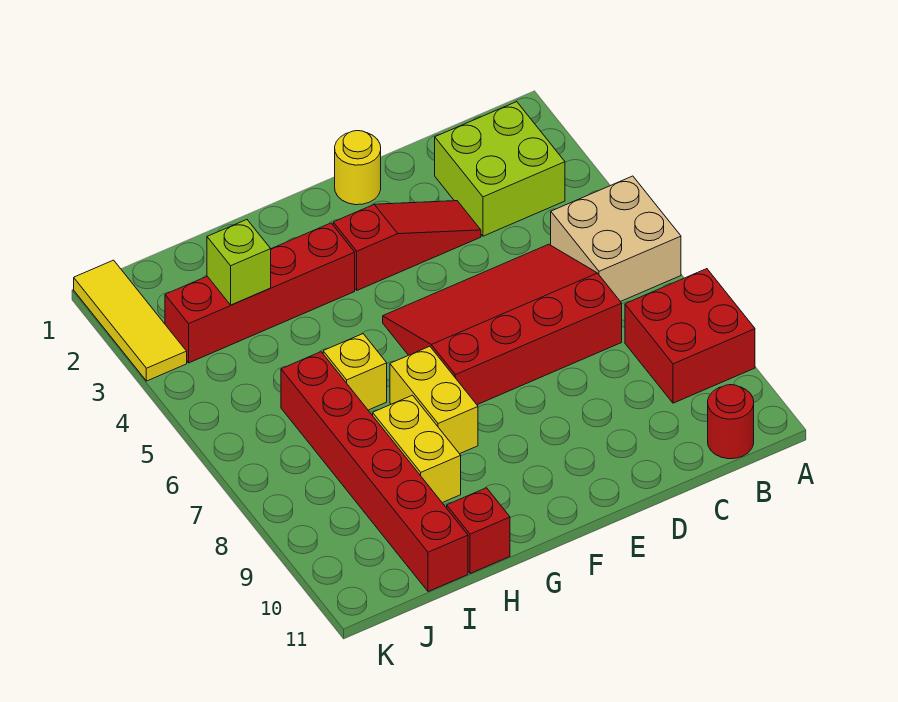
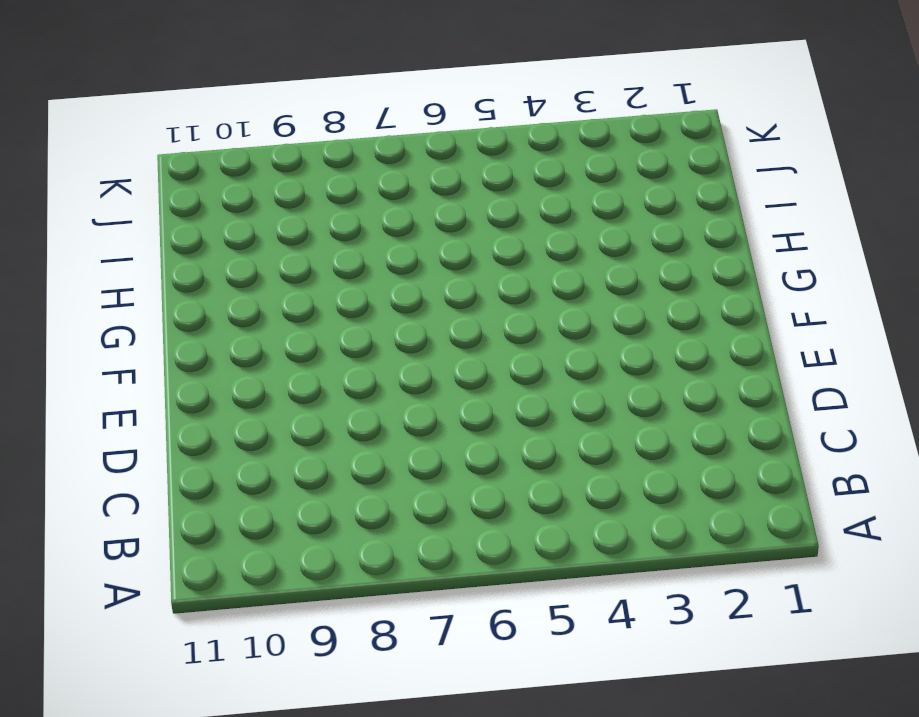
none -> tan 2x2 brick [551,176,681,302]
none -> red 2x2 brick [625,269,755,403]
none -> lime 2x2 brick [435,102,565,236]

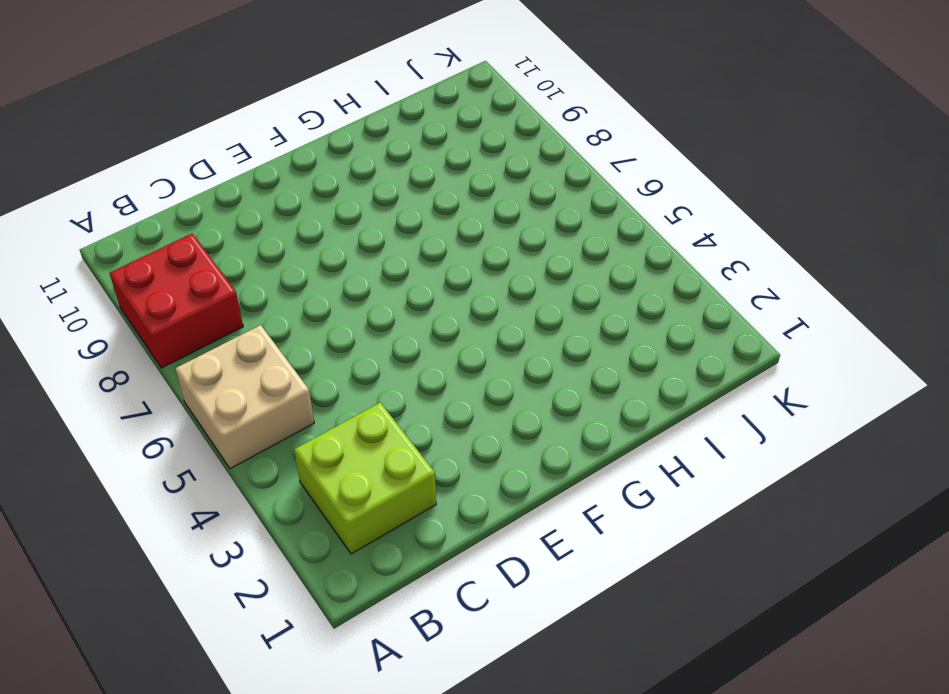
none -> red 1x1 round brick [708,385,754,459]
none -> red 3x4 slope [383,244,622,405]
none -> red 1x3 slope [333,201,481,290]

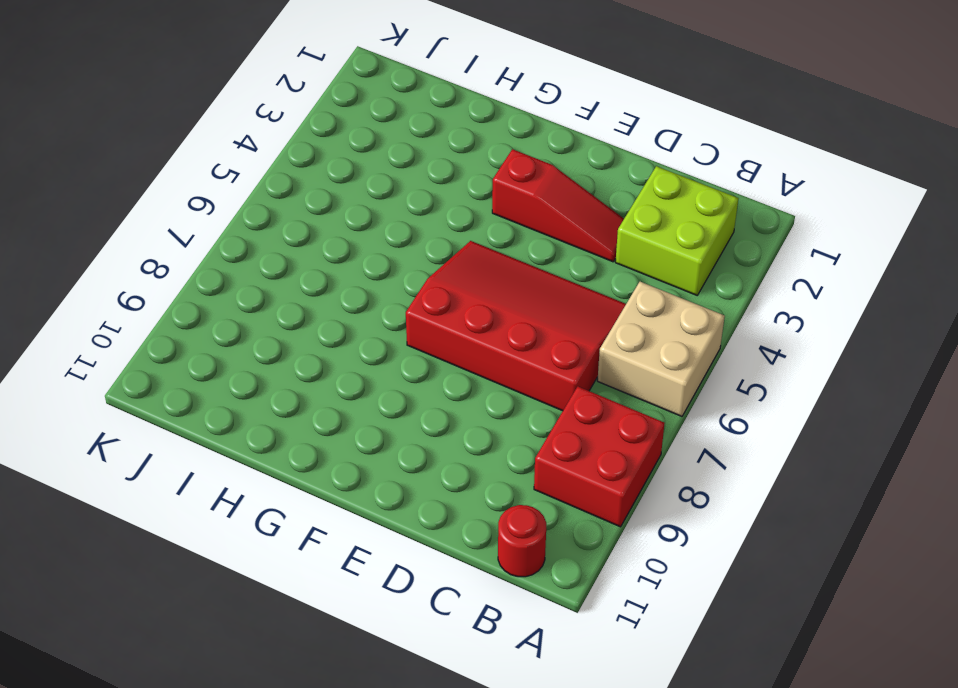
none -> yellow 1x1 round brick [335,131,381,205]
none -> red 1x4 brick [165,223,355,363]
none -> yellow 1x2 brick [390,346,478,454]

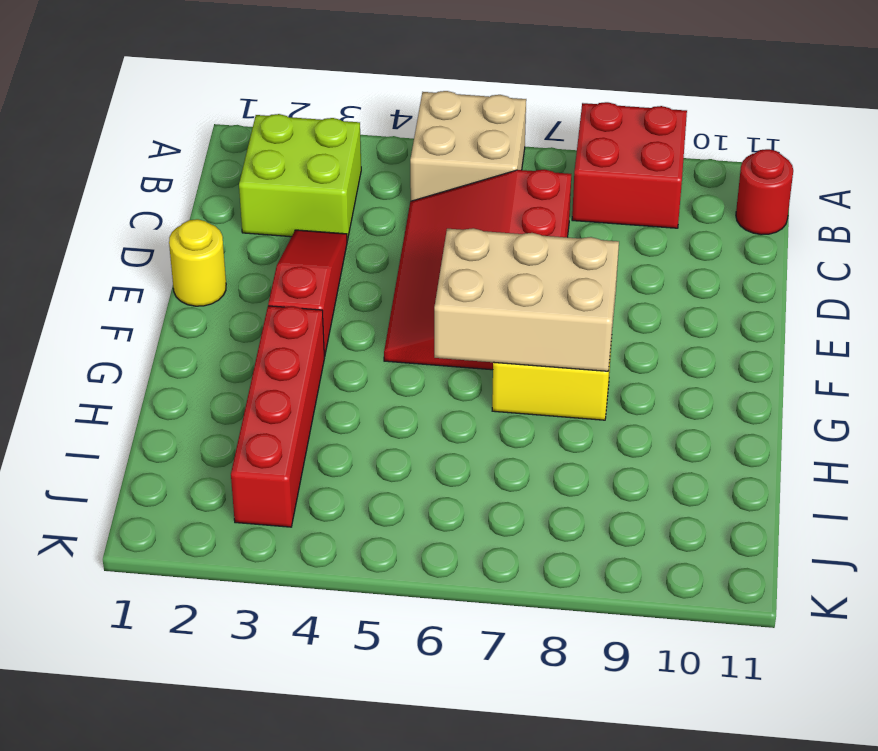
tan 2x3 brick [434,228,619,371] -> none
none -> yellow 1x1 brick [323,334,387,410]
none -> yellow 1x2 brick [373,395,461,503]
none -> red 1x1 brick [447,488,510,573]

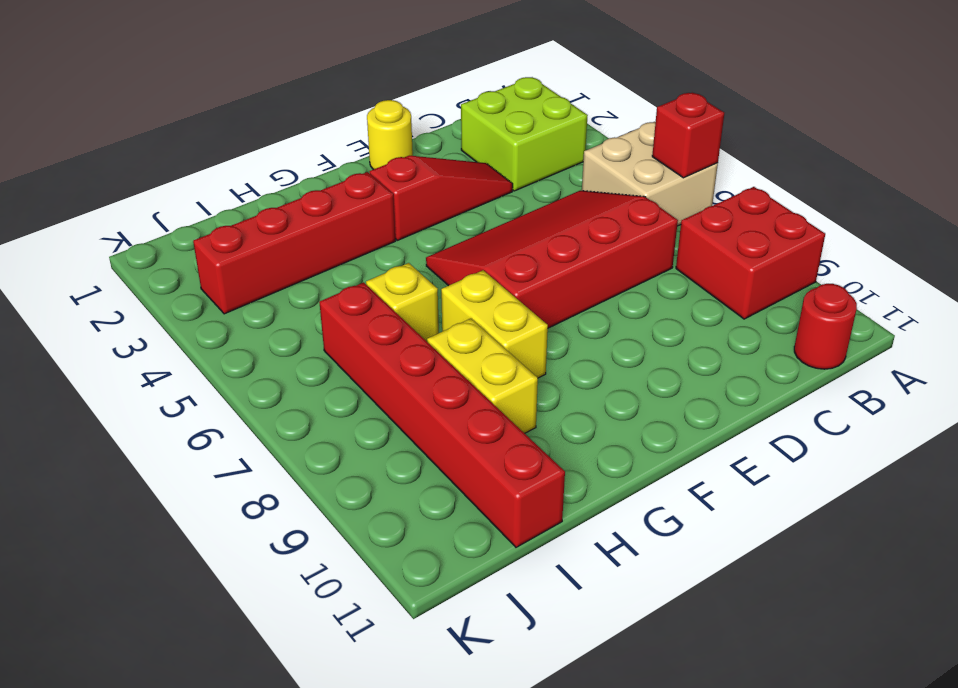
red 1x1 brick [652,93,724,178] -> red 1x1 brick moved to [447,488,510,573]
none -> yellow 1x3 tile [74,260,187,381]
none -> lime 1x1 brick [207,220,271,305]

